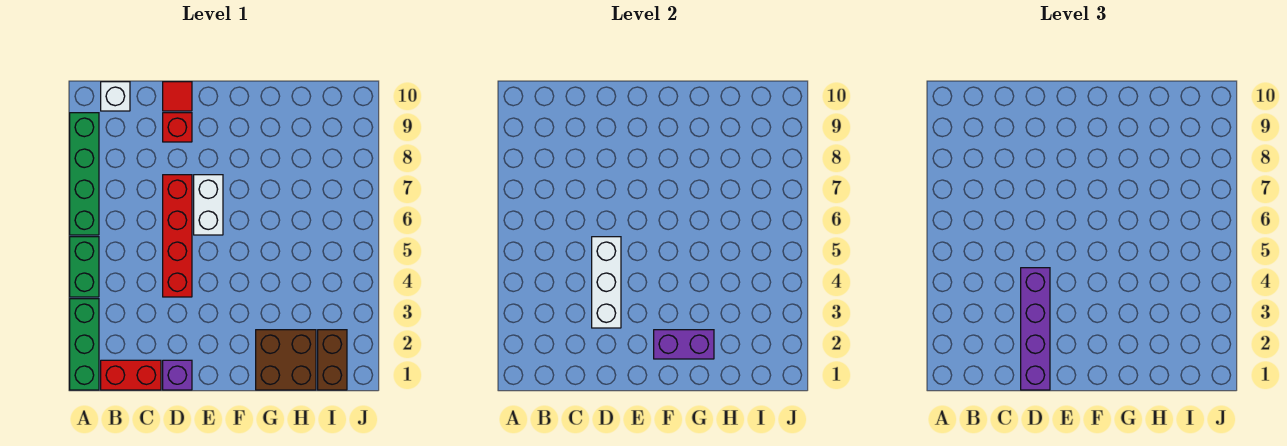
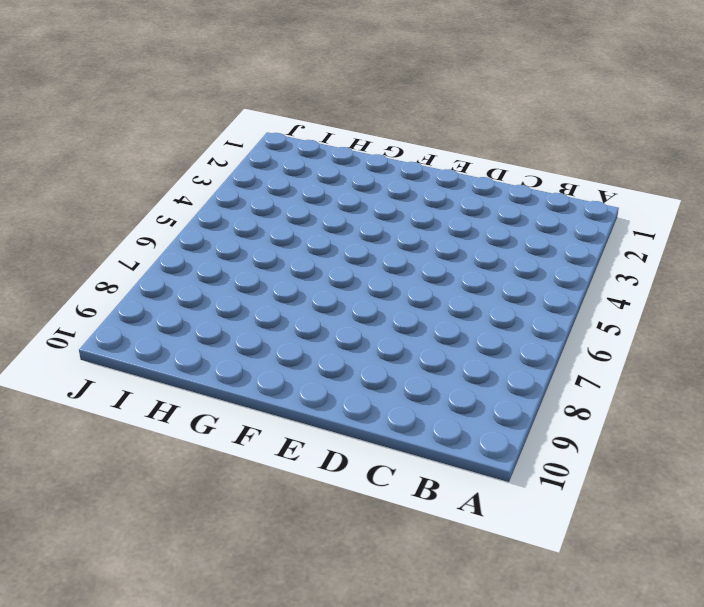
none -> green 1x3 brick [70,299,99,390]
none -> green 1x2 brick [70,237,99,297]
none -> green 1x4 brick [70,113,99,235]

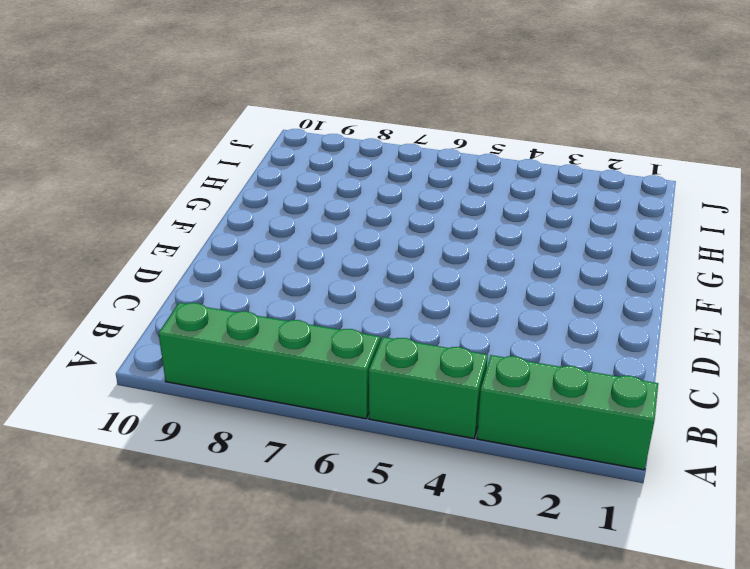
none -> red 1x2 brick [101,360,161,390]
none -> white 1x1 brick [101,82,130,111]
none -> purple 1x1 brick [163,360,192,390]

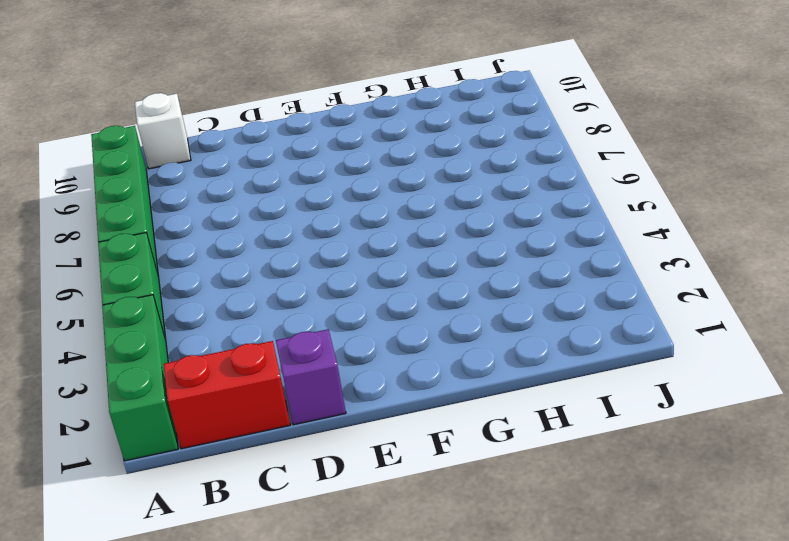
none -> red 1x4 brick [163,175,192,297]
none -> red 1x1 brick [163,113,192,142]
none -> red 1x1 tile [163,82,192,111]

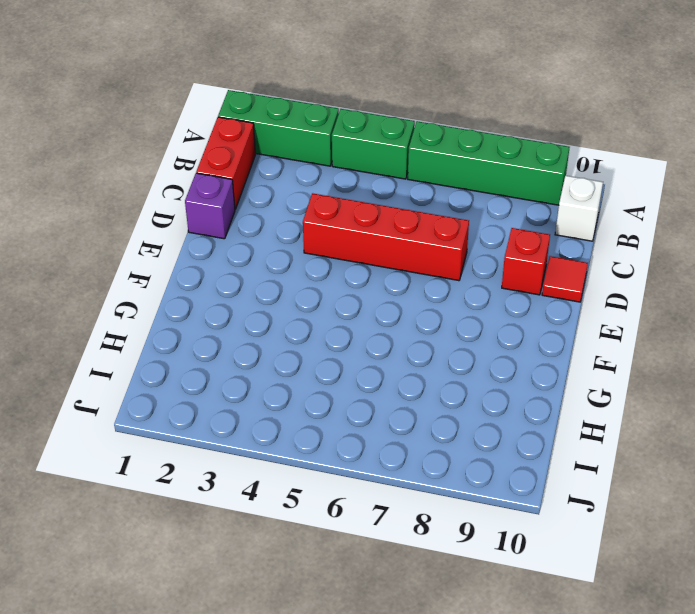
none -> white 1x2 brick [194,175,223,235]
none -> brown 2x2 brick [256,330,316,390]
none -> brown 1x2 brick [318,330,347,390]

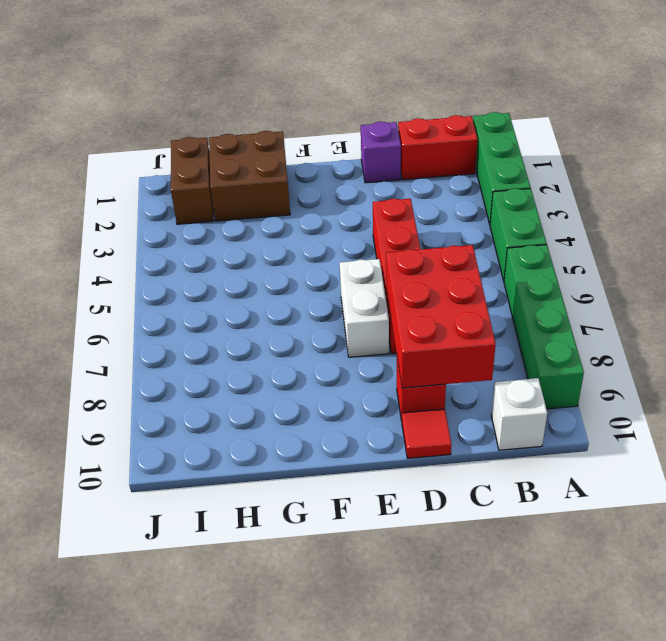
red 2x3 brick [386,245,496,388] -> none
none -> white 1x3 brick [592,237,621,328]
none -> purple 1x2 brick [654,330,714,359]
none -> purple 1x4 brick [1021,268,1050,390]

